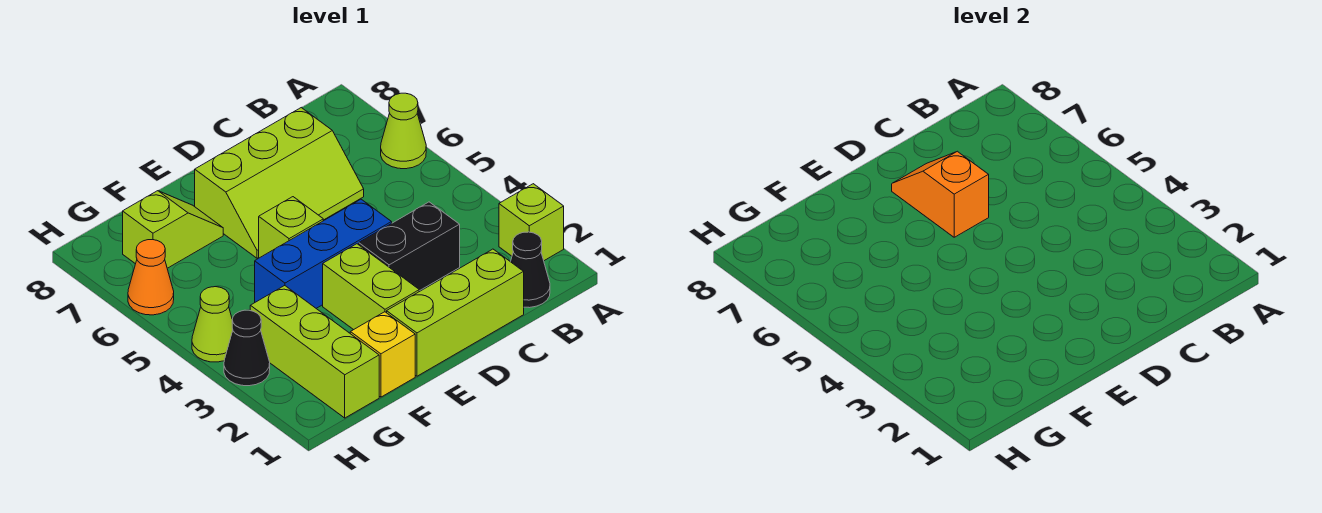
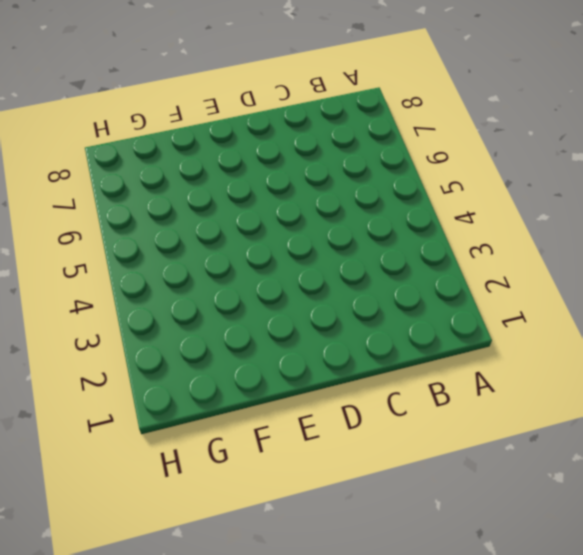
none -> lime 1x1 brick [499,184,564,261]
none -> lime 1x1 cone [381,93,426,169]
none -> black 1x1 cone [511,232,550,308]

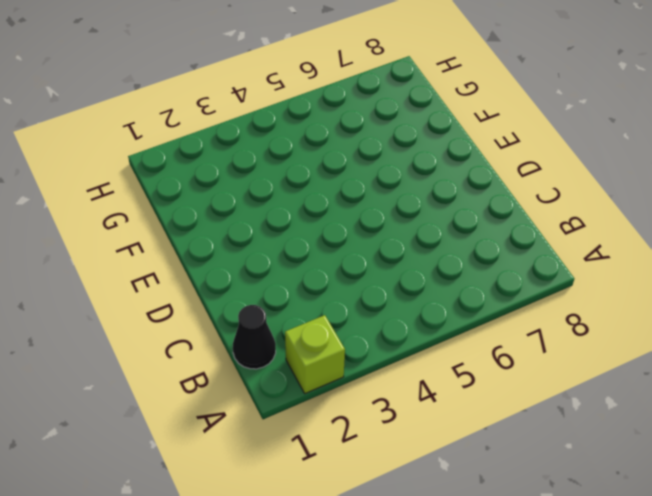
none -> lime 1x1 cone [381,93,426,169]
none -> lime 1x3 brick [387,249,524,376]
none -> black 1x2 brick [359,202,460,291]

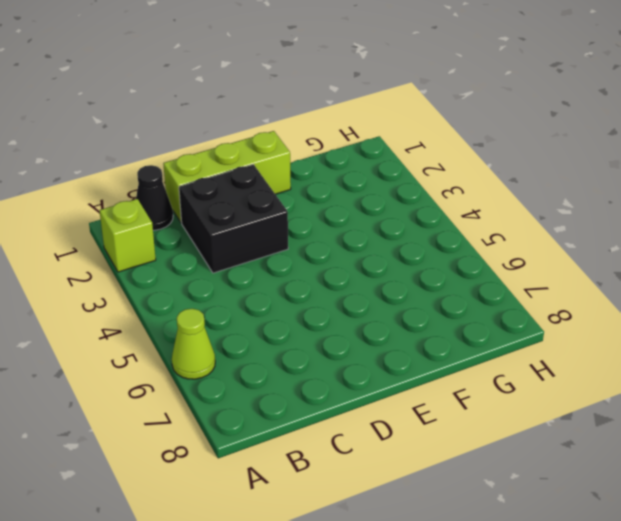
black 2x2 brick [179,164,288,273] -> black 1x2 brick [359,202,460,291]
none -> lime 2x3 slope [195,108,364,258]
none -> blue 1x3 brick [255,199,392,308]
none -> lime 1x2 brick [323,244,419,330]

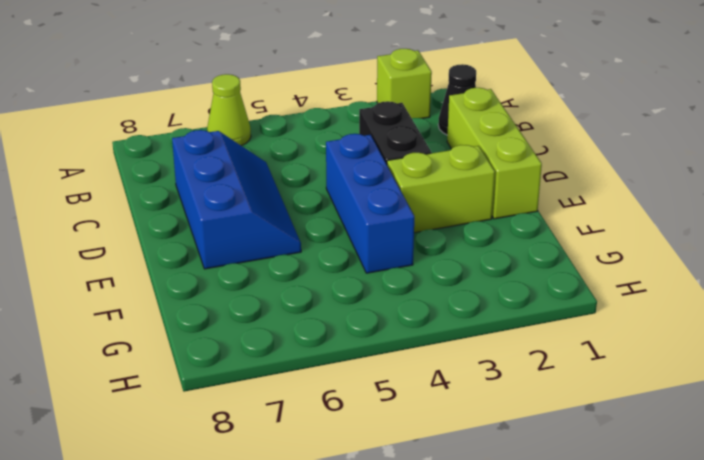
blue 2x3 slope [172,130,301,269] -> lime 2x3 slope [195,108,364,258]
none -> lime 1x1 brick [259,197,323,258]
none -> yellow 1x1 brick [350,312,415,397]
none -> lime 1x2 slope [123,191,223,268]

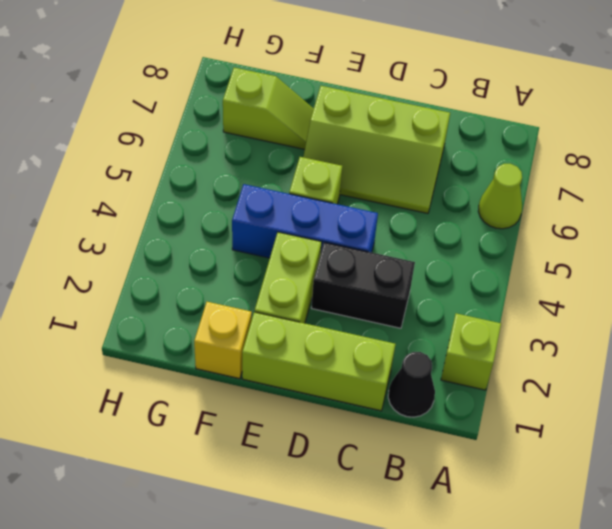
none -> lime 1x3 brick [250,286,379,418]
none -> black 1x1 cone [224,310,270,386]
none -> lime 1x1 cone [192,287,233,362]

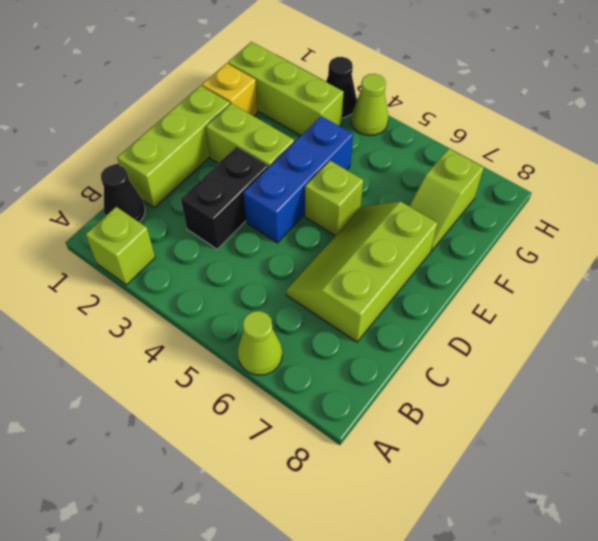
none -> orange 1x1 cone [128,240,174,315]
none -> orange 1x2 slope [892,151,989,237]

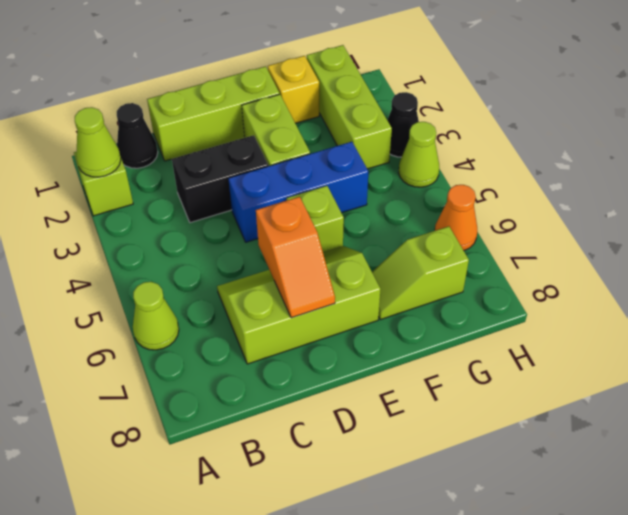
lime 1x1 cone [75,107,121,177] -> none

